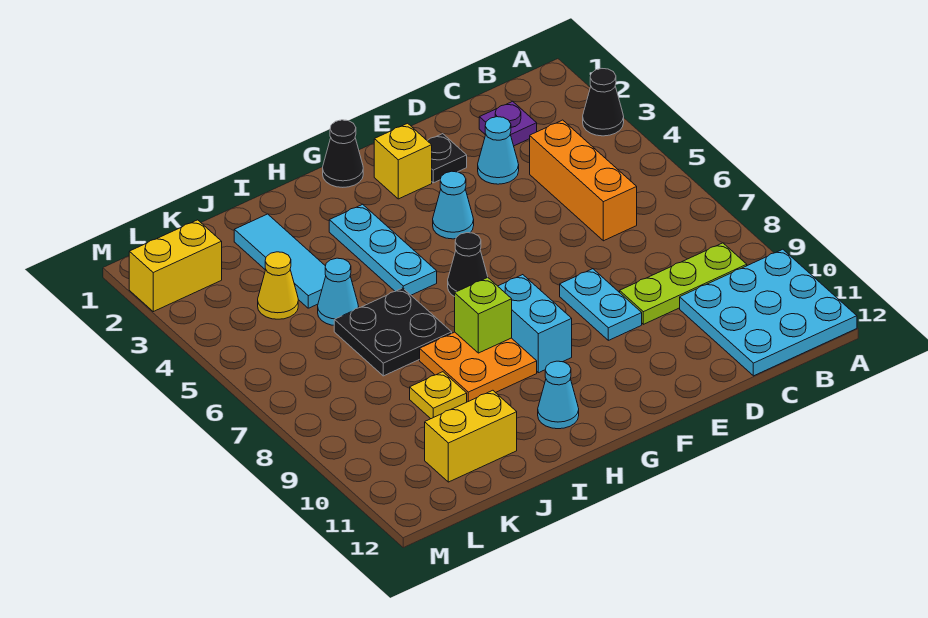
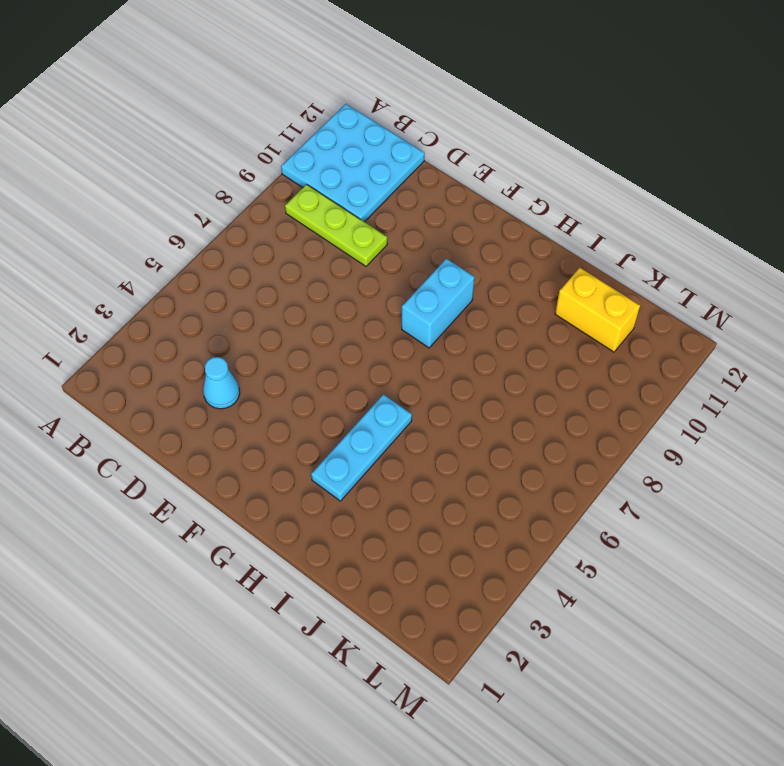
none -> black 1x1 cone [583,69,624,136]
none -> purple 1x1 plate [479,101,537,146]
none -> orange 1x3 brick [530,120,637,241]

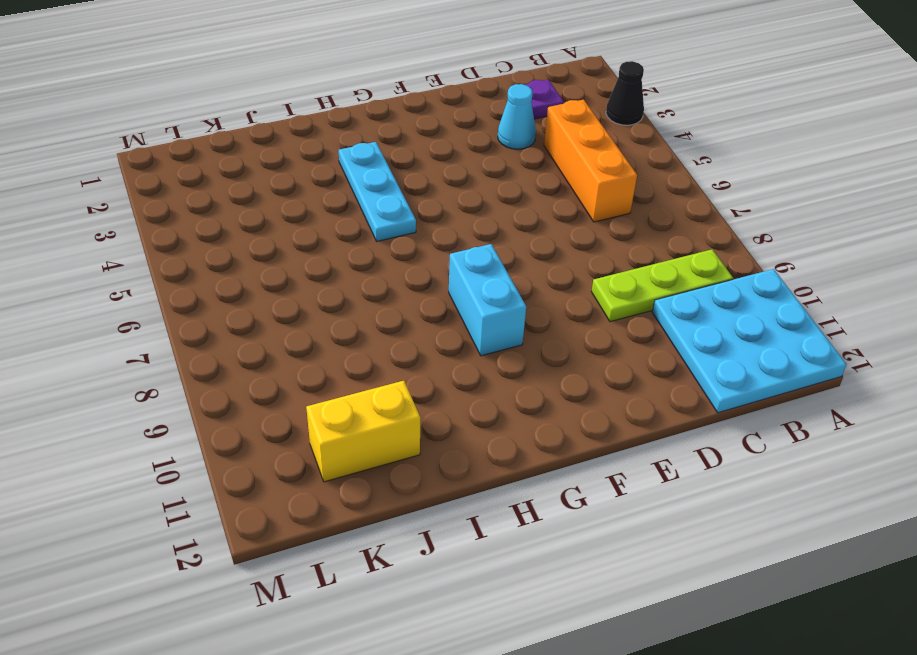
none -> black 1x1 plate [428,134,467,183]
none -> cyan 1x2 plate [560,269,642,340]
none -> yellow 1x1 brick [374,123,432,199]

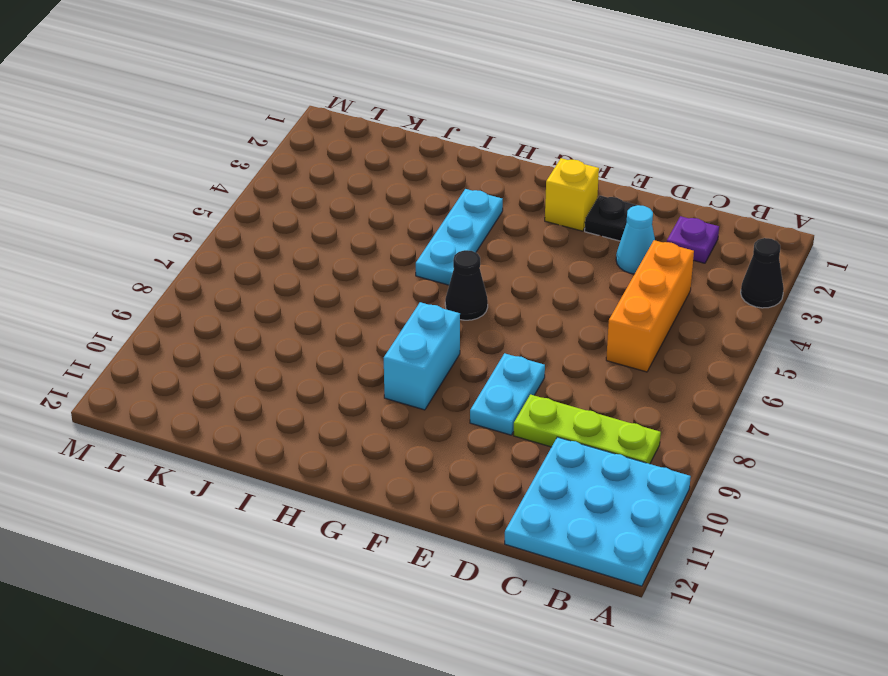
none -> cyan 1x1 cone [433,171,474,239]
none -> black 1x1 cone [323,120,363,187]
none -> orange 2x2 plate [420,332,537,402]

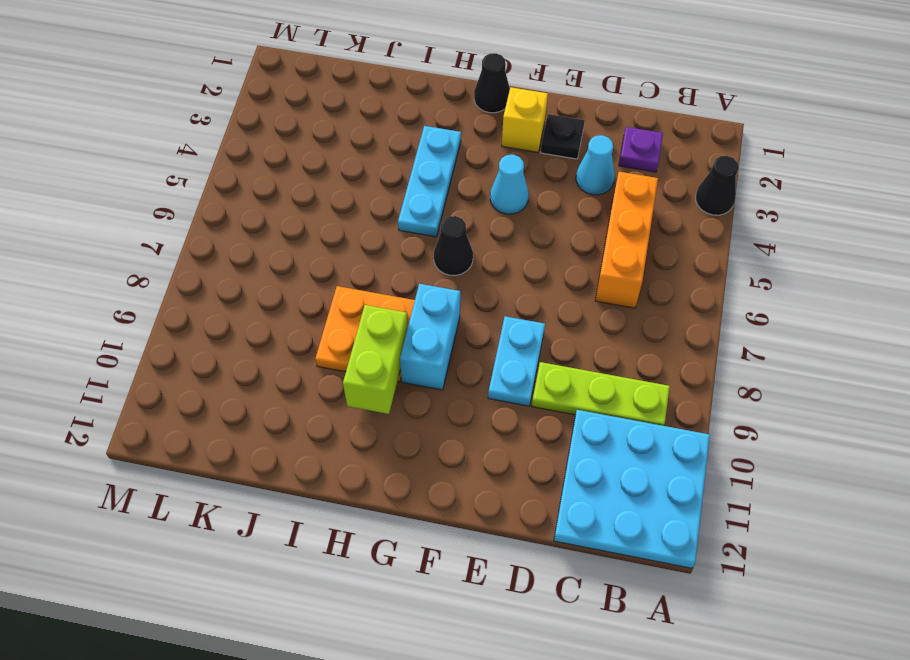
lime 1x2 brick [343,305,408,414] -> none
none -> cyan 1x1 cone [538,361,579,429]
none -> black 2x2 plate [334,288,452,376]
none -> cyan 1x3 tile [234,214,326,308]

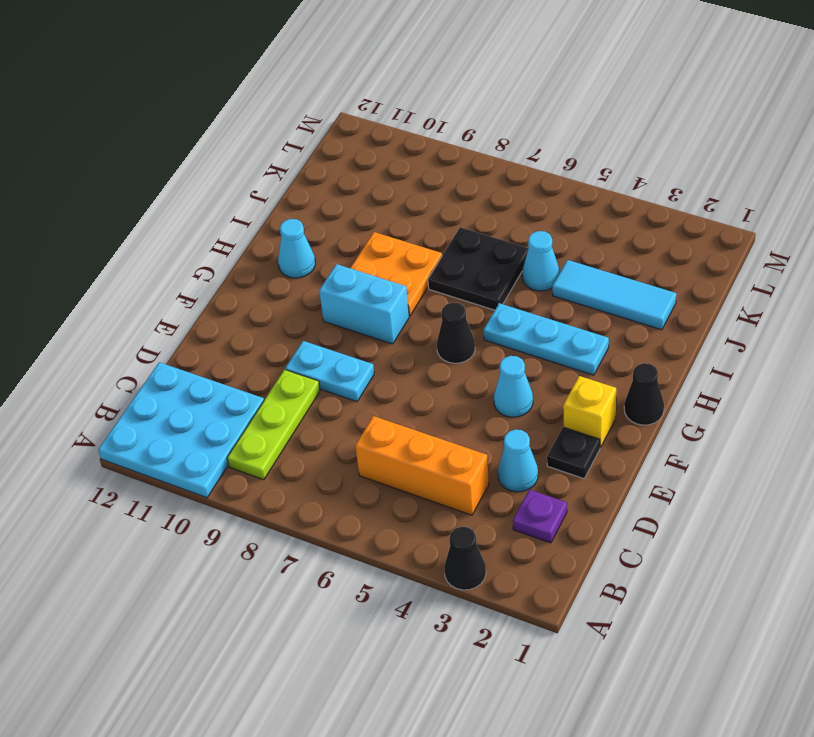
none -> yellow 1x1 plate [410,372,467,419]
none -> yellow 1x2 brick [425,390,517,482]
none -> yellow 1x1 cone [258,252,298,319]

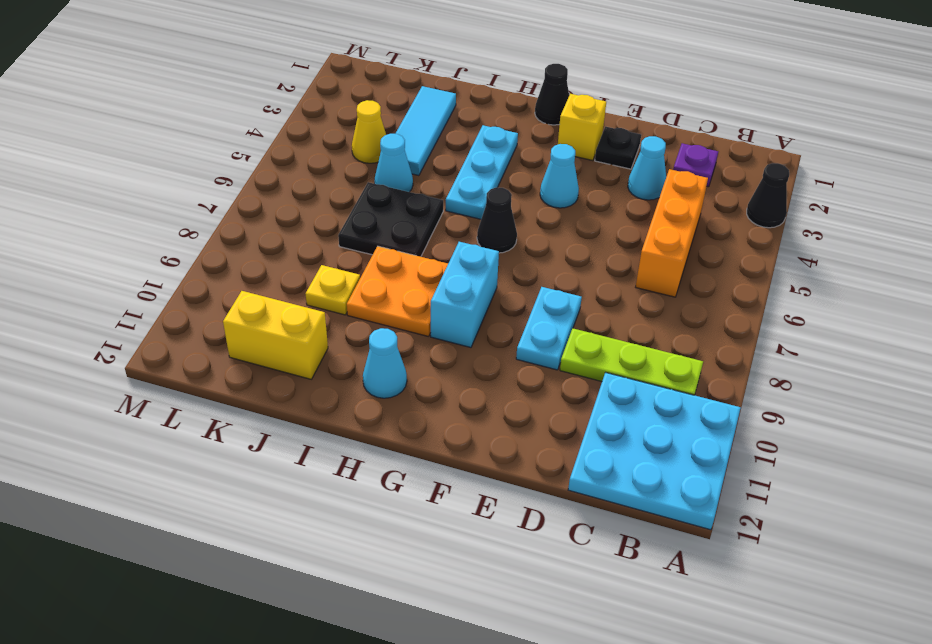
none -> yellow 1x2 brick [129,220,222,312]
none -> lime 1x1 brick [455,278,512,353]

